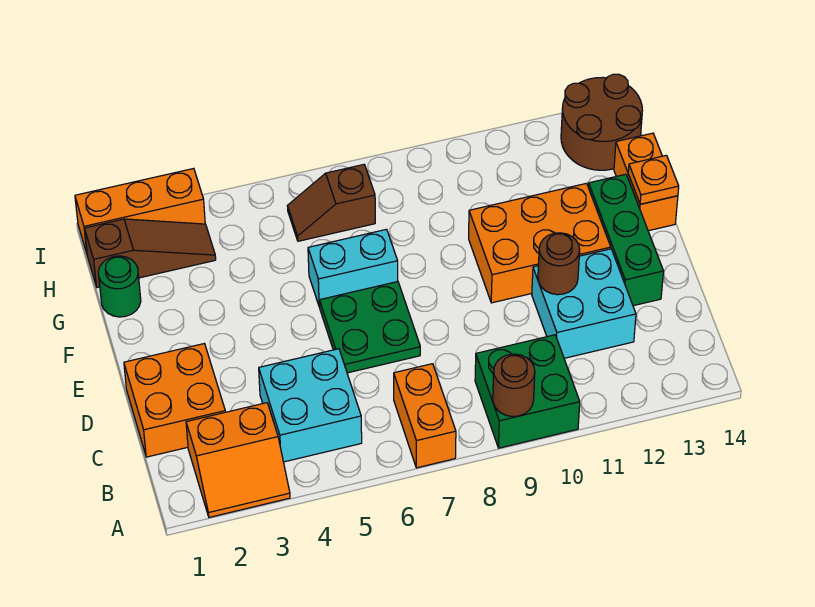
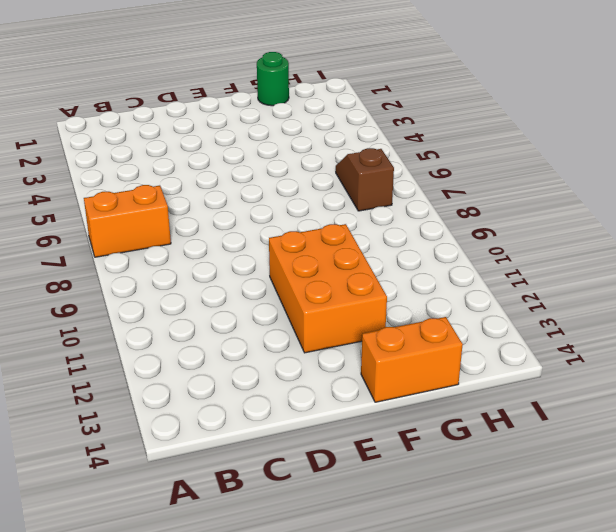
none -> orange 2x2 slope [186,403,290,517]
none -> green 2x2 brick [475,335,580,448]
none -> cyan 2x2 brick [259,349,362,462]

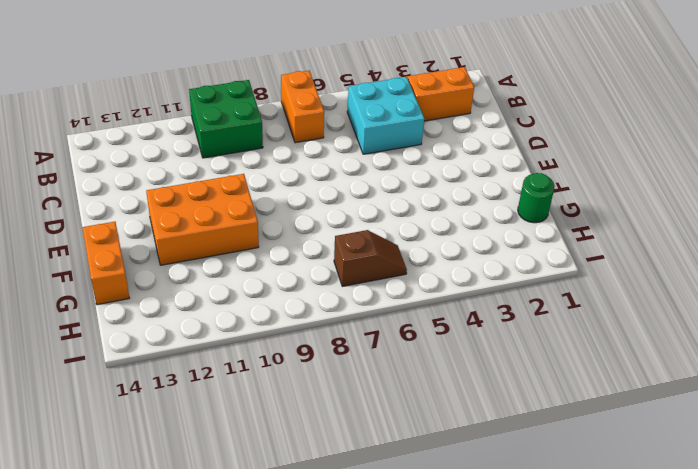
none -> orange 2x2 brick [124,344,225,457]
none -> cyan 2x2 brick [532,249,636,358]
none -> green 2x2 plate [320,282,420,373]

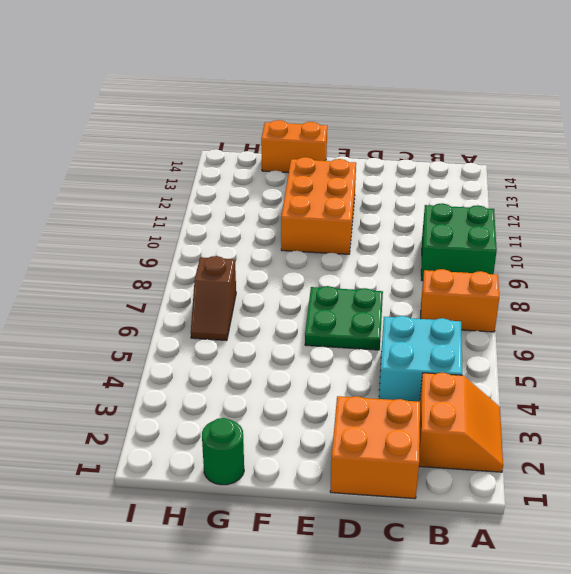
none -> cyan 2x2 brick [532,249,636,358]
none -> green 1x3 brick [588,174,664,306]
none -> cyan 1x2 brick [308,229,398,307]

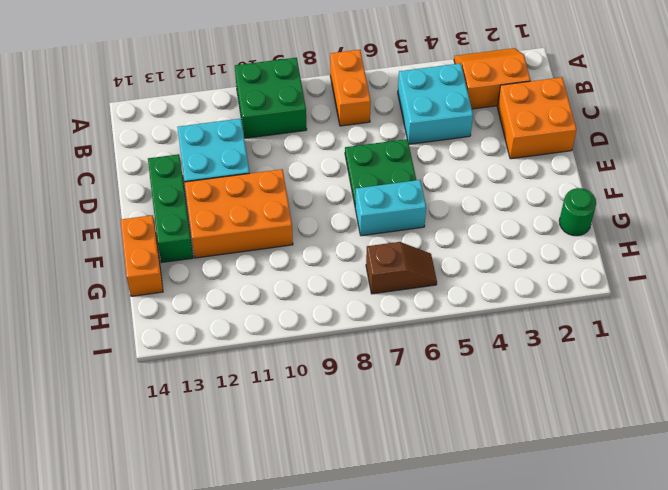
none -> brown 1x3 slope [84,219,216,288]
none -> brown 2x2 round brick [561,74,643,170]
none -> orange 1x3 brick [75,168,205,253]

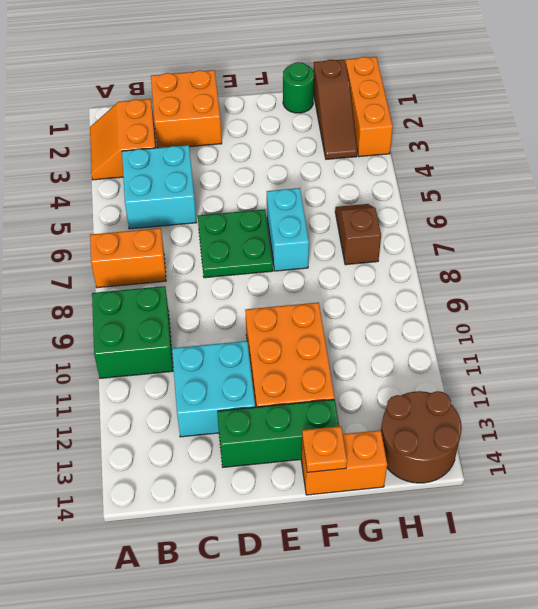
none -> brown 1x1 round brick [493,354,535,417]
none -> brown 1x1 round brick [538,233,580,295]

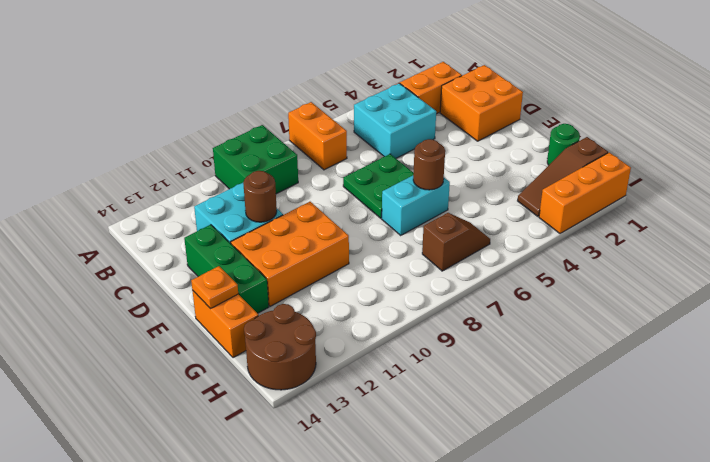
brown 1x1 round brick [413,139,445,190] -> brown 1x1 round brick moved to [493,354,535,417]

